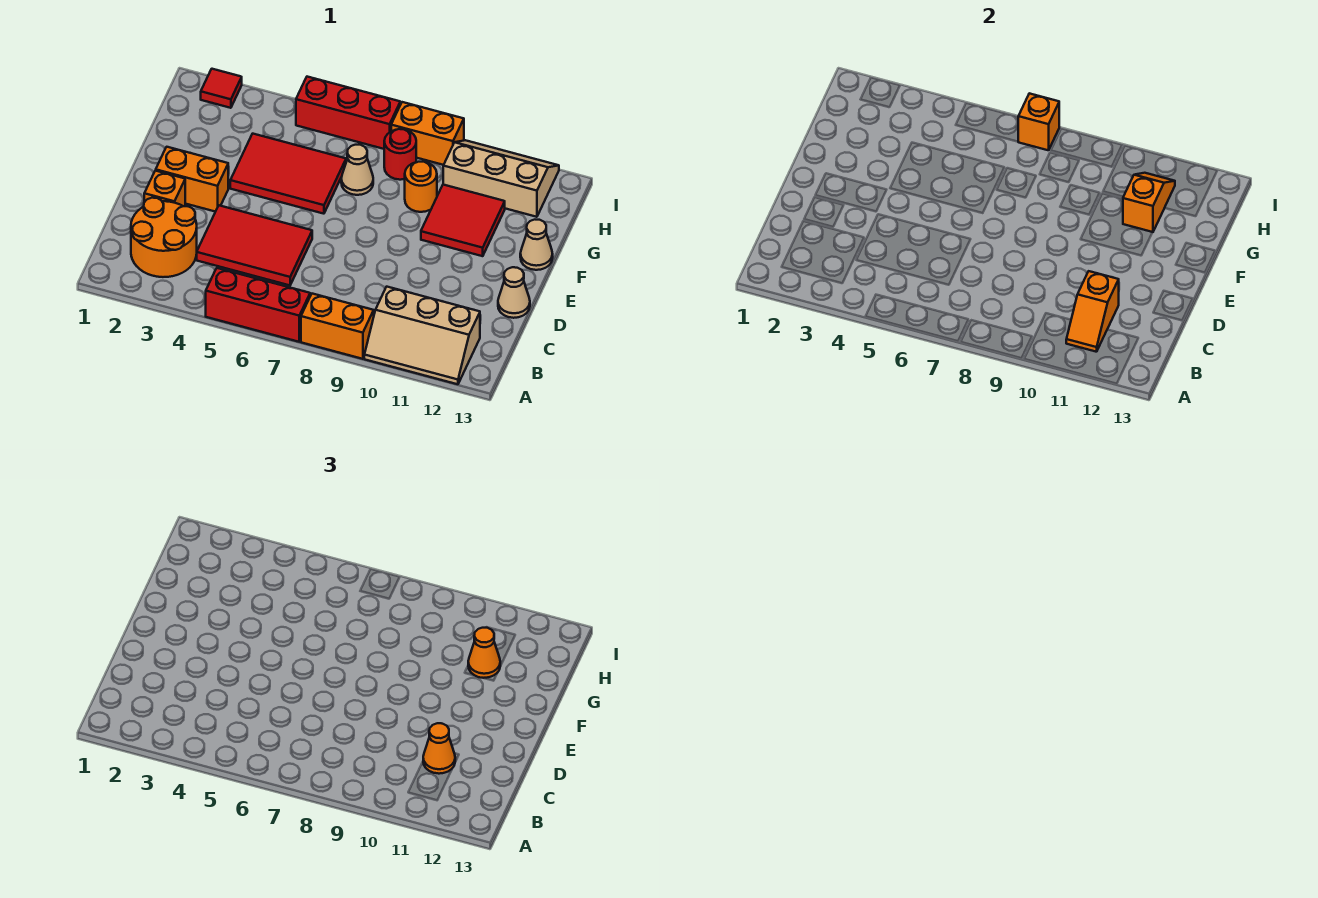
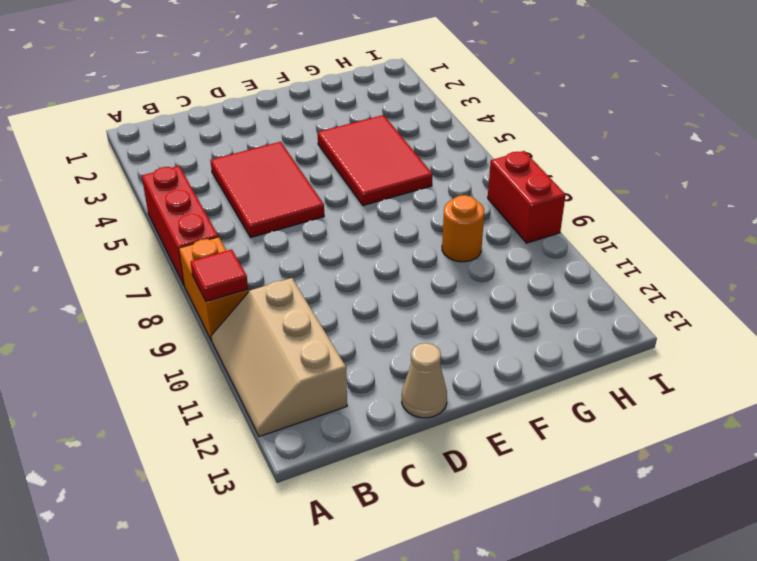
red 1x1 tile [190,249,248,301] -> red 1x1 tile moved to [201,69,242,108]
red 1x2 brick [488,151,566,243] -> orange 1x2 brick [391,102,464,165]
none -> orange 2x2 round brick [131,198,197,277]
none -> orange 1x1 brick [144,171,185,206]
none -> orange 1x2 brick [156,147,228,212]

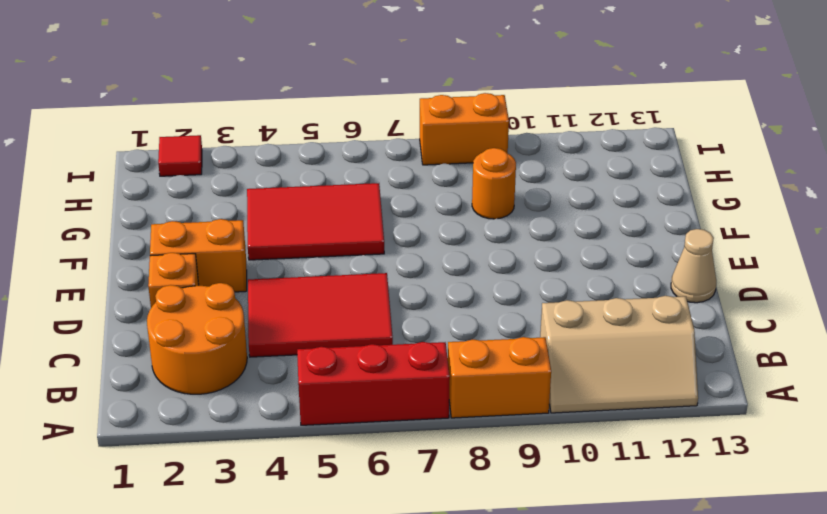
none -> red 2x2 tile [421,185,505,256]
none -> tan 1x1 cone [520,220,553,270]
none -> tan 1x1 cone [341,145,373,195]

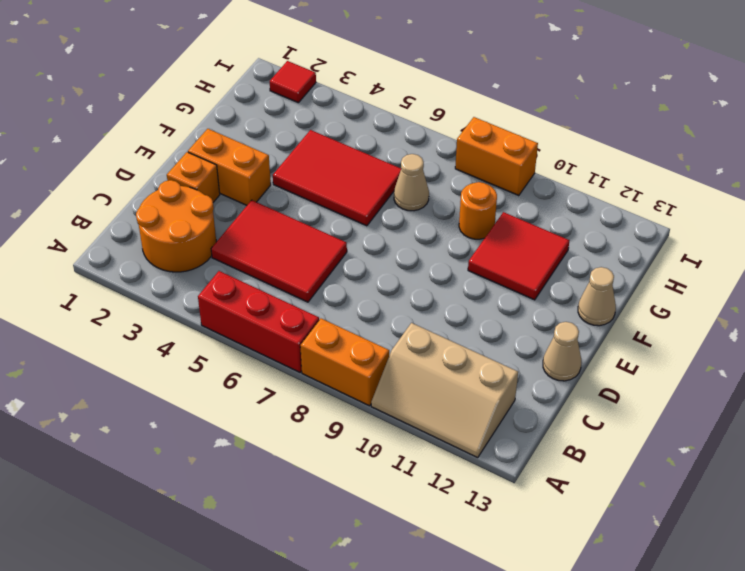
none -> red 1x1 round brick [384,129,416,180]
none -> tan 2x3 slope [443,140,559,217]
none -> red 1x3 brick [296,77,400,149]

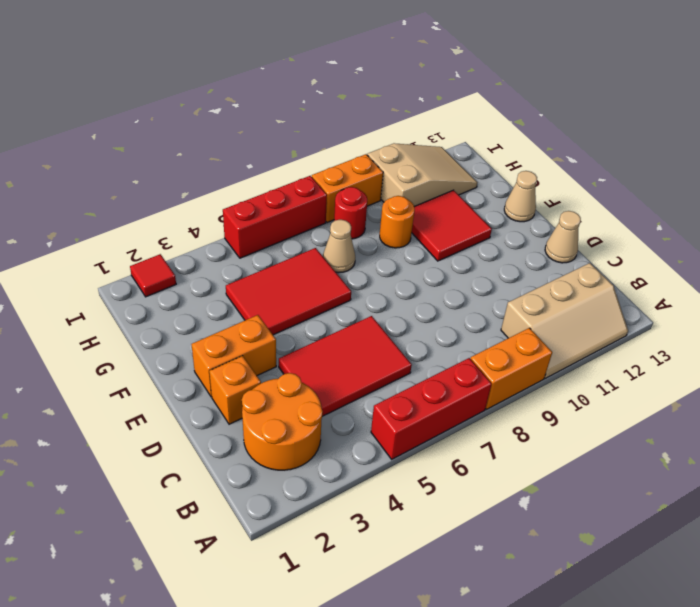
tan 2x3 slope [367,143,478,206] -> tan 2x3 slope turned to [443,140,559,217]
none -> orange 1x2 slope [1066,271,1119,352]
none -> orange 1x2 slope [1123,173,1175,232]
none -> orange 1x1 brick [1018,93,1059,150]

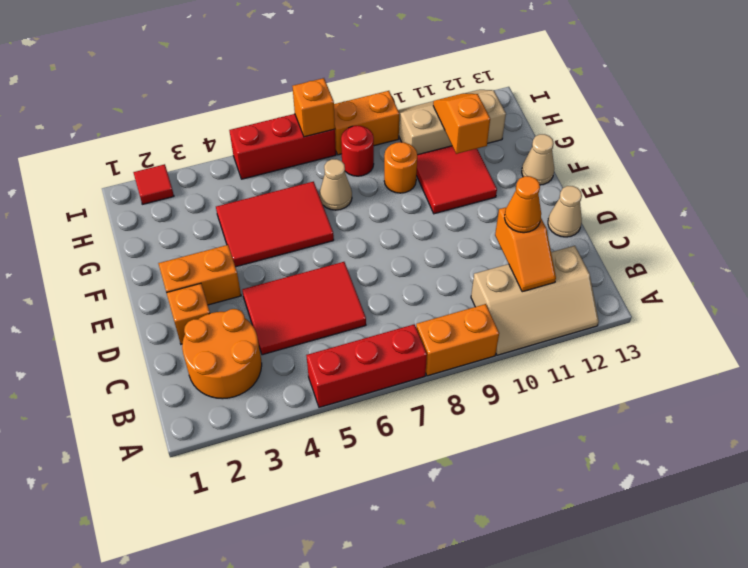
none -> orange 1x1 cone [468,628,500,678]

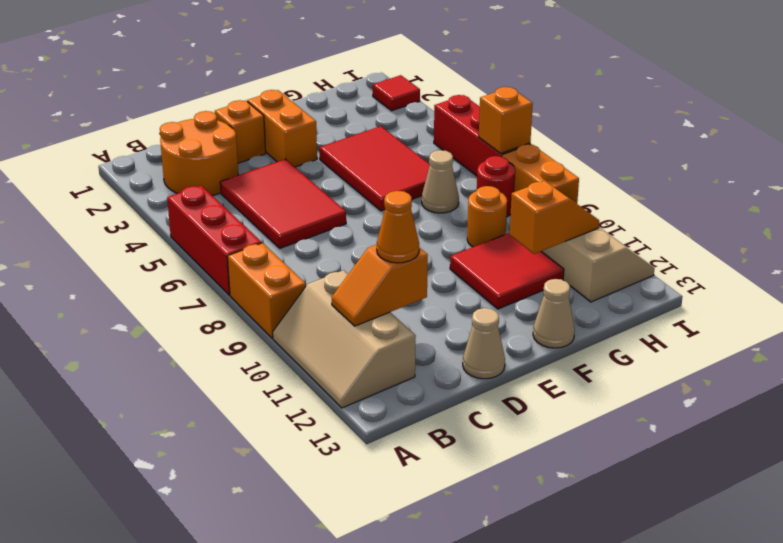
none -> orange 1x1 cone [468,628,500,678]

